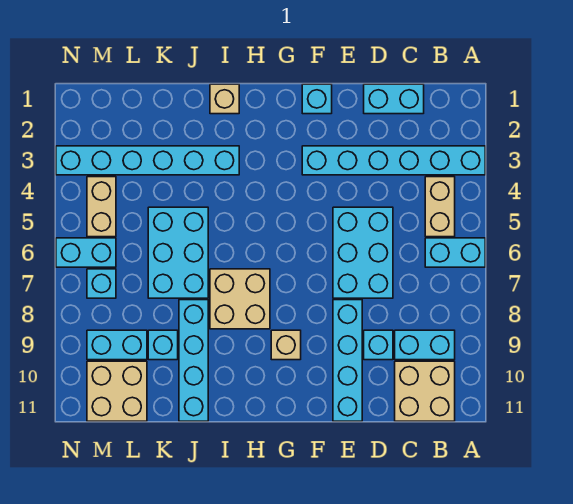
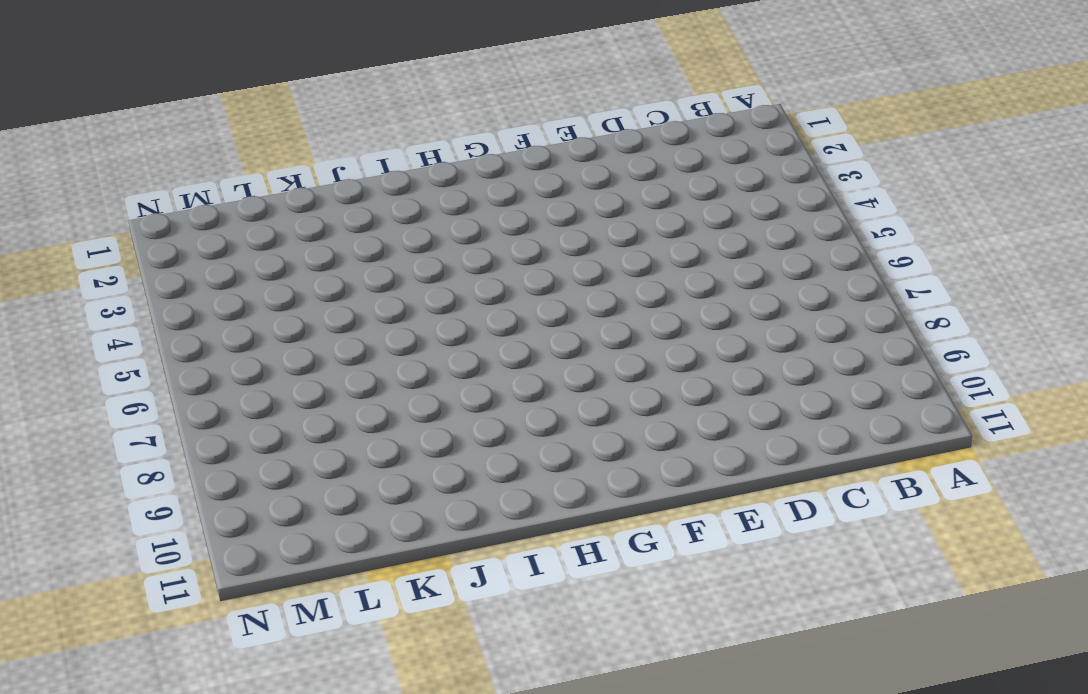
none -> cyan 1x6 brick [302,146,485,175]
none -> cyan 1x2 brick [425,238,485,267]
none -> tan 1x2 brick [425,177,455,237]

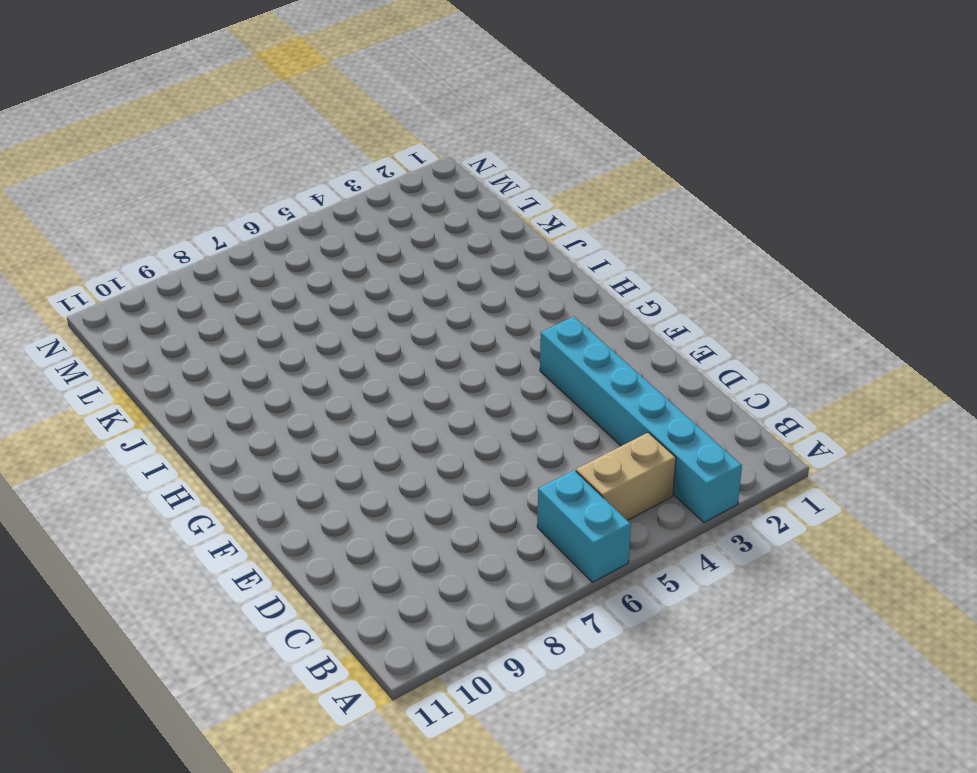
none -> cyan 1x2 brick [395,330,455,360]
none -> tan 2x2 brick [395,361,455,421]
none -> cyan 1x2 brick [364,84,424,114]

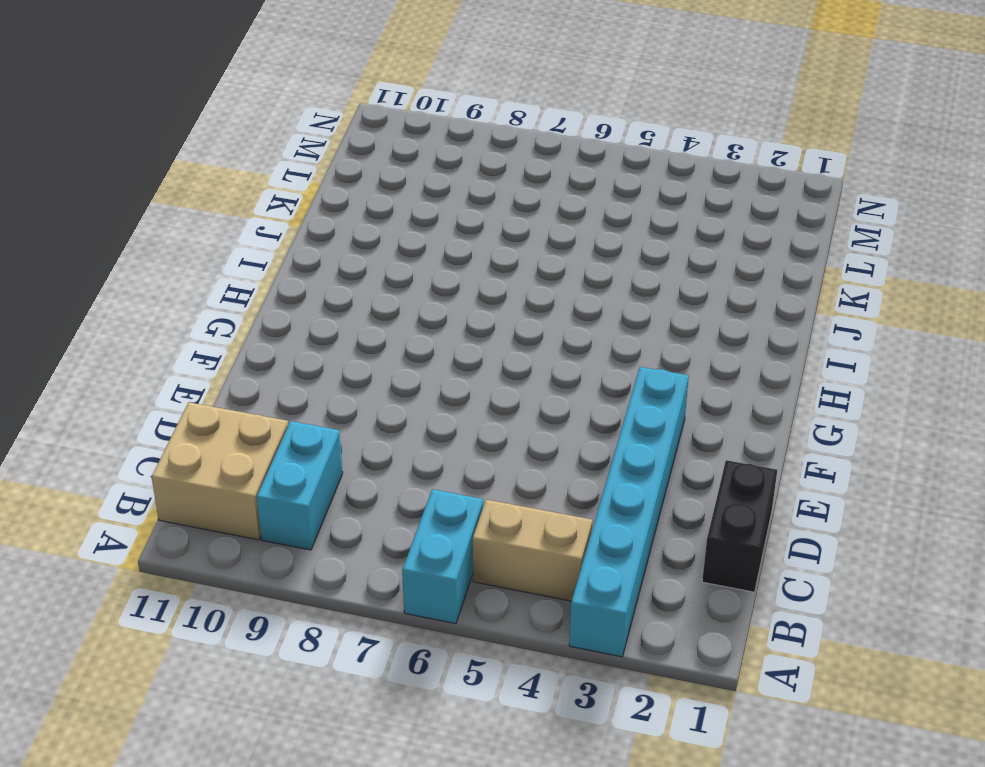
black 1x2 brick [702,460,777,592] -> cyan 1x2 brick [364,84,424,114]
none -> cyan 2x3 brick [333,207,393,298]
none -> cyan 1x1 brick [364,330,393,360]
none -> cyan 1x4 brick [333,300,362,421]

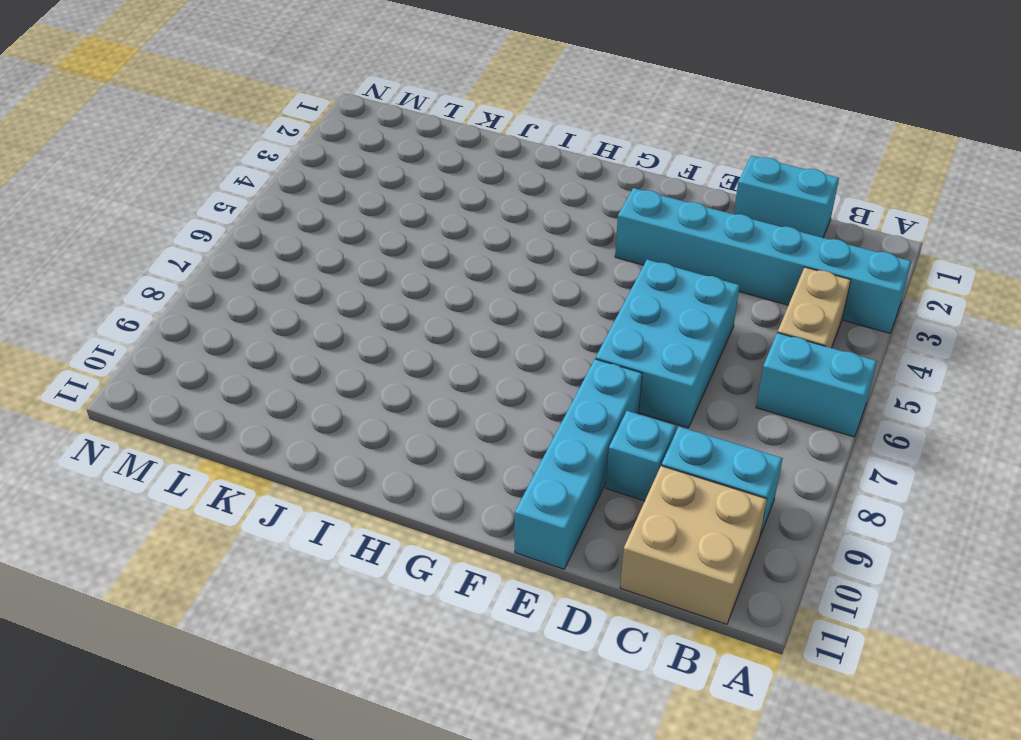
none -> cyan 1x1 brick [302,84,332,114]
none -> tan 1x1 brick [271,330,301,360]
none -> tan 2x2 brick [210,269,270,329]

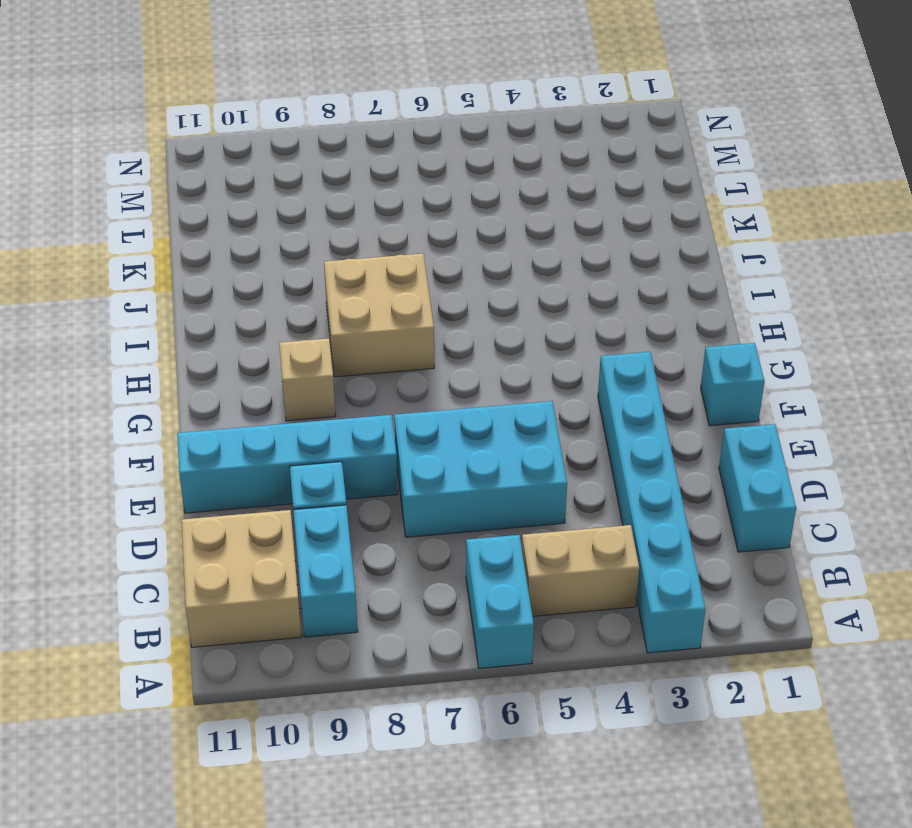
none -> tan 1x1 brick [210,84,239,114]
none -> cyan 1x6 brick [56,146,239,175]
none -> cyan 2x3 brick [148,207,208,298]

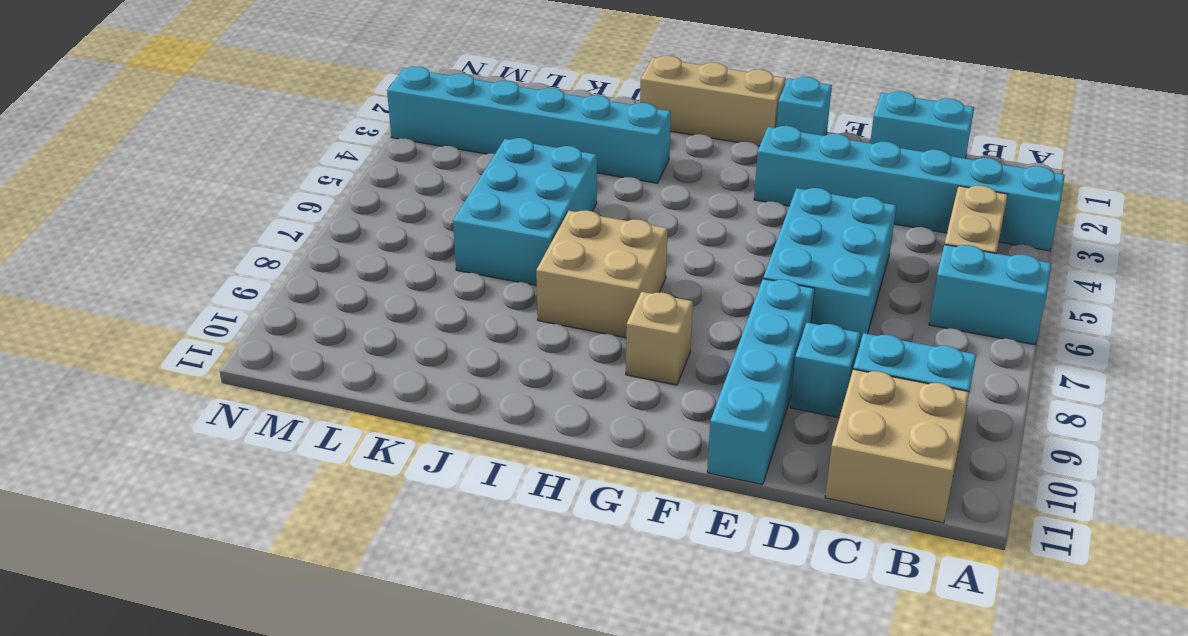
tan 1x3 brick [640,56,786,146] -> tan 1x1 brick [210,84,239,114]
none -> cyan 1x4 brick [179,300,208,421]
none -> cyan 1x1 brick [148,330,178,360]
none -> cyan 1x2 brick [87,330,147,360]

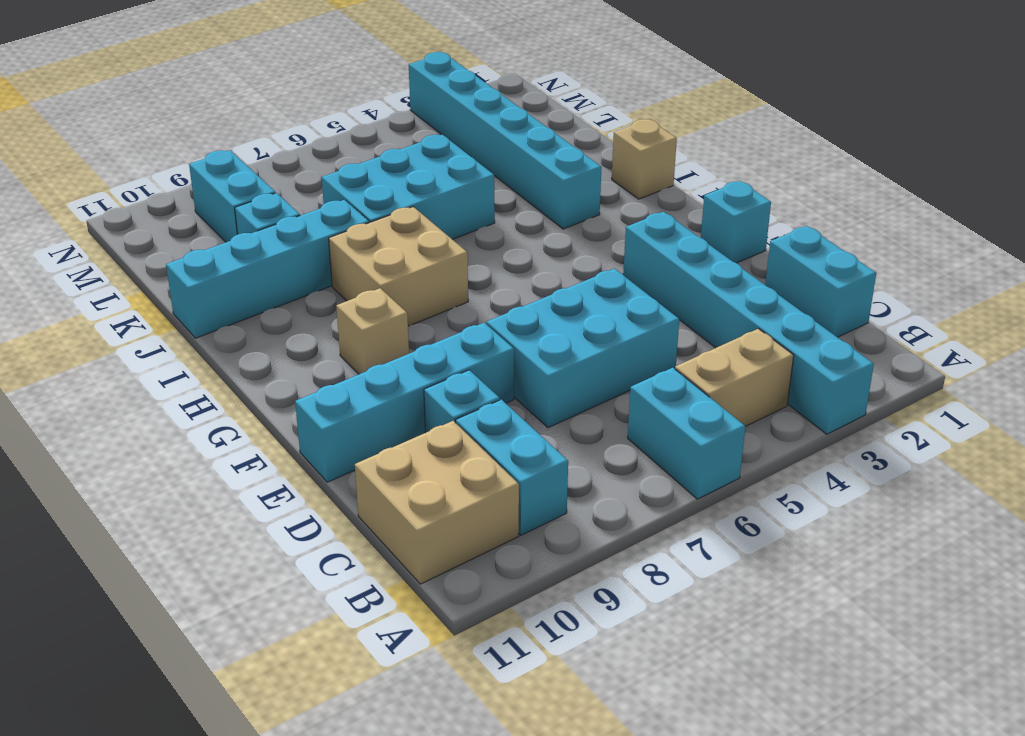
none -> tan 2x2 brick [87,361,147,421]
none -> tan 1x2 brick [87,177,116,237]
none -> cyan 1x2 brick [56,238,116,267]

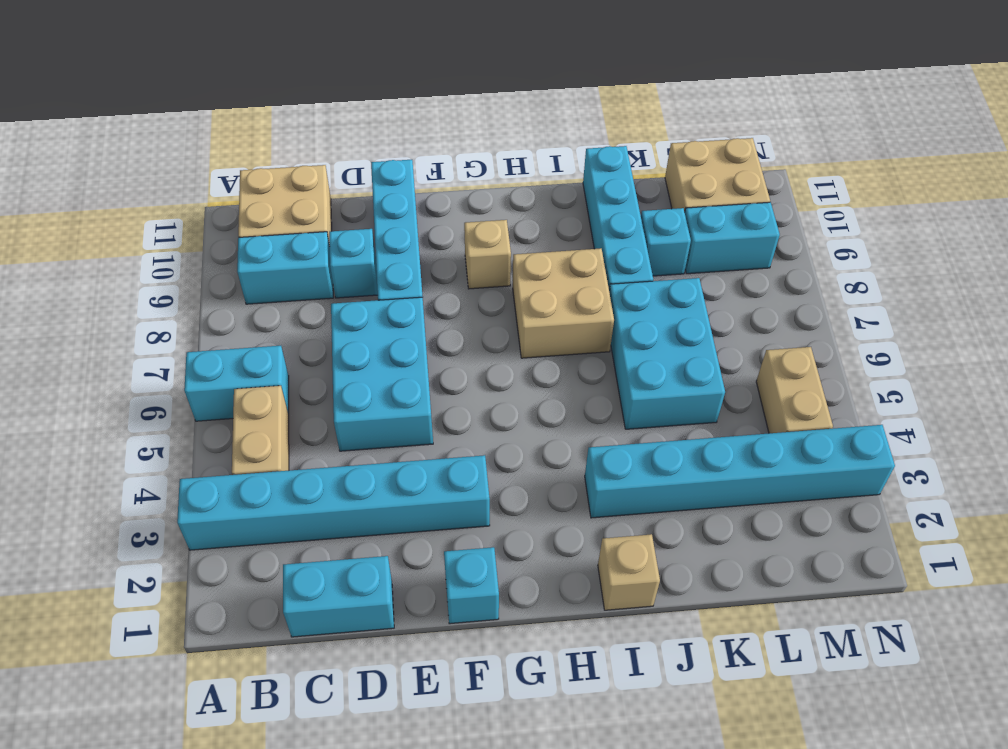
none -> cyan 1x2 brick [56,238,116,267]
none -> cyan 1x1 brick [87,269,116,298]

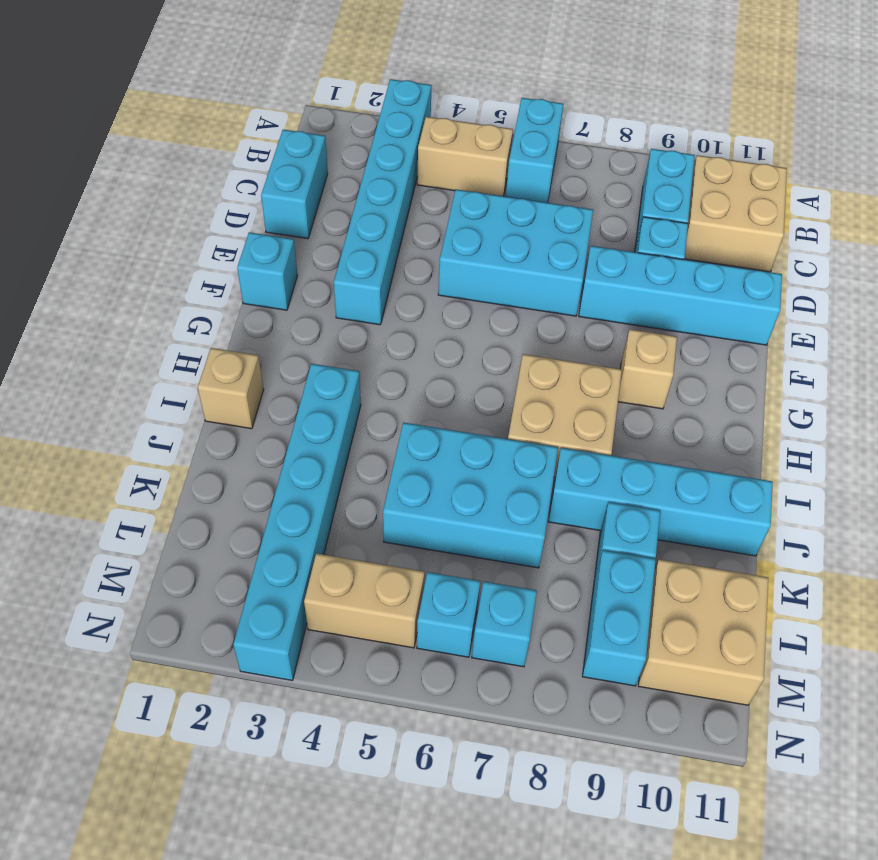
cyan 1x1 brick [417,572,480,657] -> cyan 1x2 brick [56,238,116,267]

